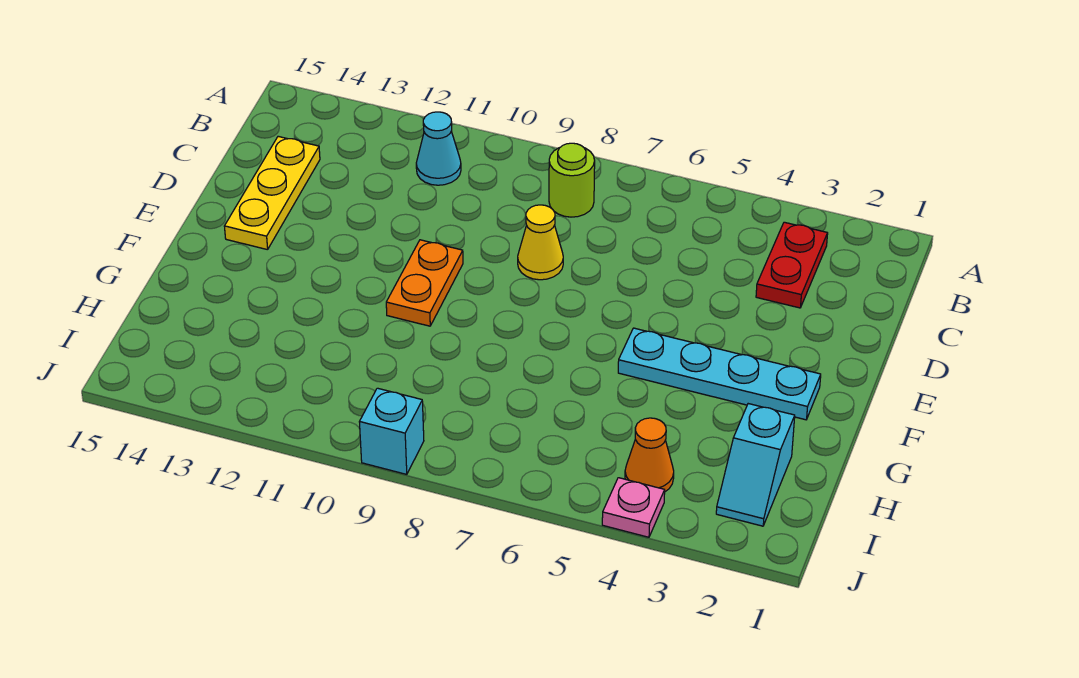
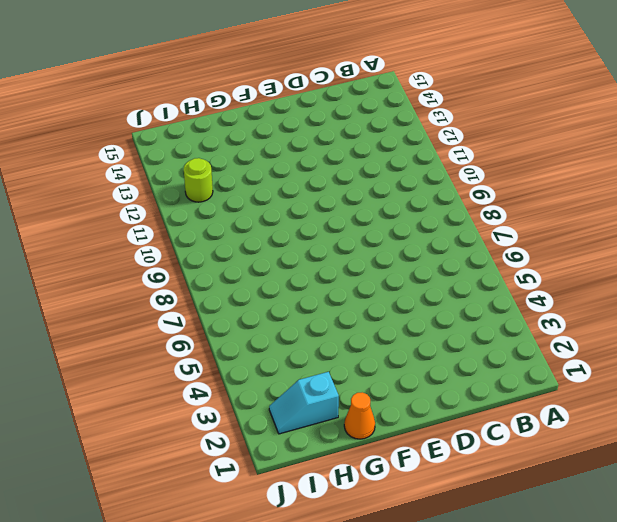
orange 1x1 cone [344,392,375,439] -> orange 1x1 cone moved to [625,418,674,492]
lime 1x1 round brick [184,158,213,202] -> lime 1x1 round brick moved to [549,143,595,217]
none -> red 1x2 plate [756,222,828,308]
none -> cyan 1x1 cone [416,112,461,185]

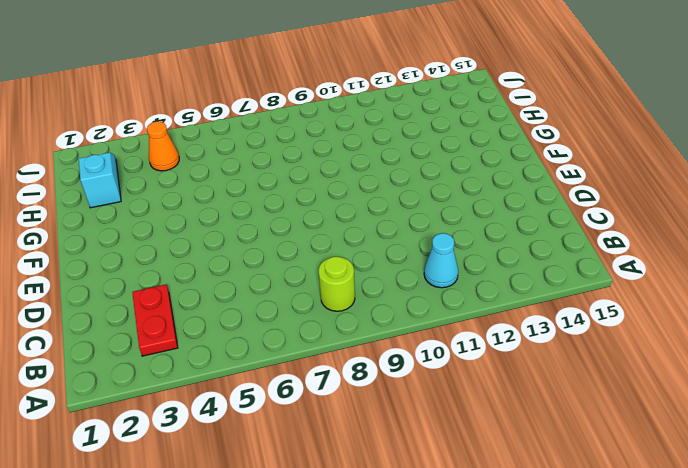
none -> yellow 1x3 plate [224,136,320,250]
none -> yellow 1x1 cone [518,205,563,280]

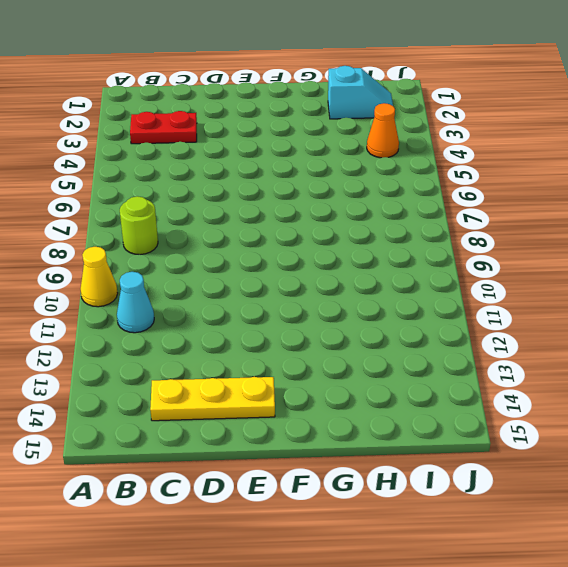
yellow 1x1 cone [81,247,118,307] -> yellow 1x1 cone moved to [518,205,563,280]
none -> orange 1x2 plate [386,240,463,326]
none -> cyan 1x4 plate [618,328,821,420]

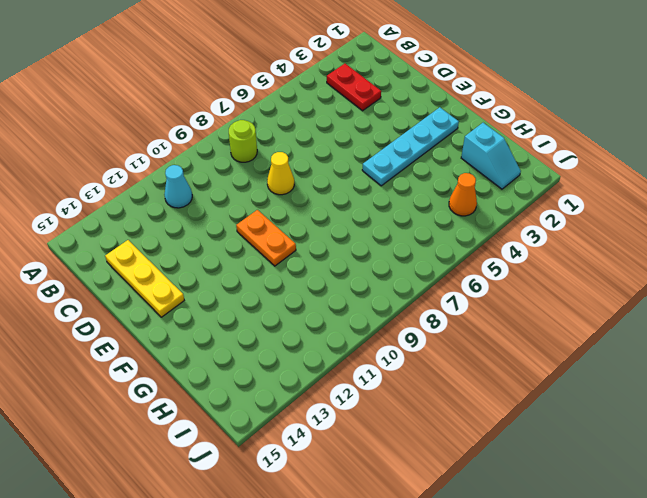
none -> pink 1x1 plate [602,478,665,537]
none -> cyan 1x1 brick [360,388,424,474]

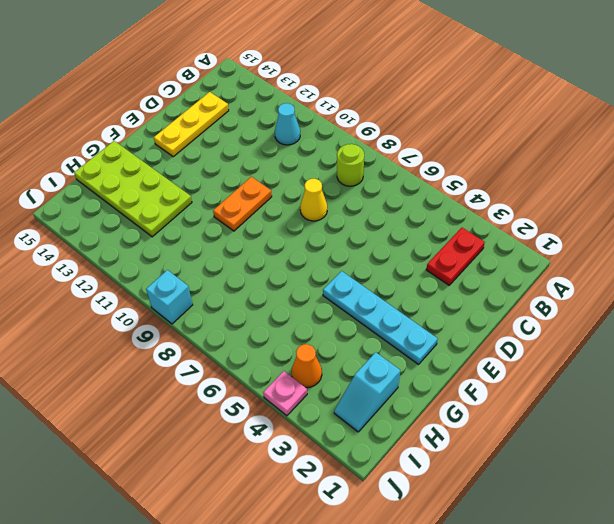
lime 2x4 plate [74,141,192,237] -> none

